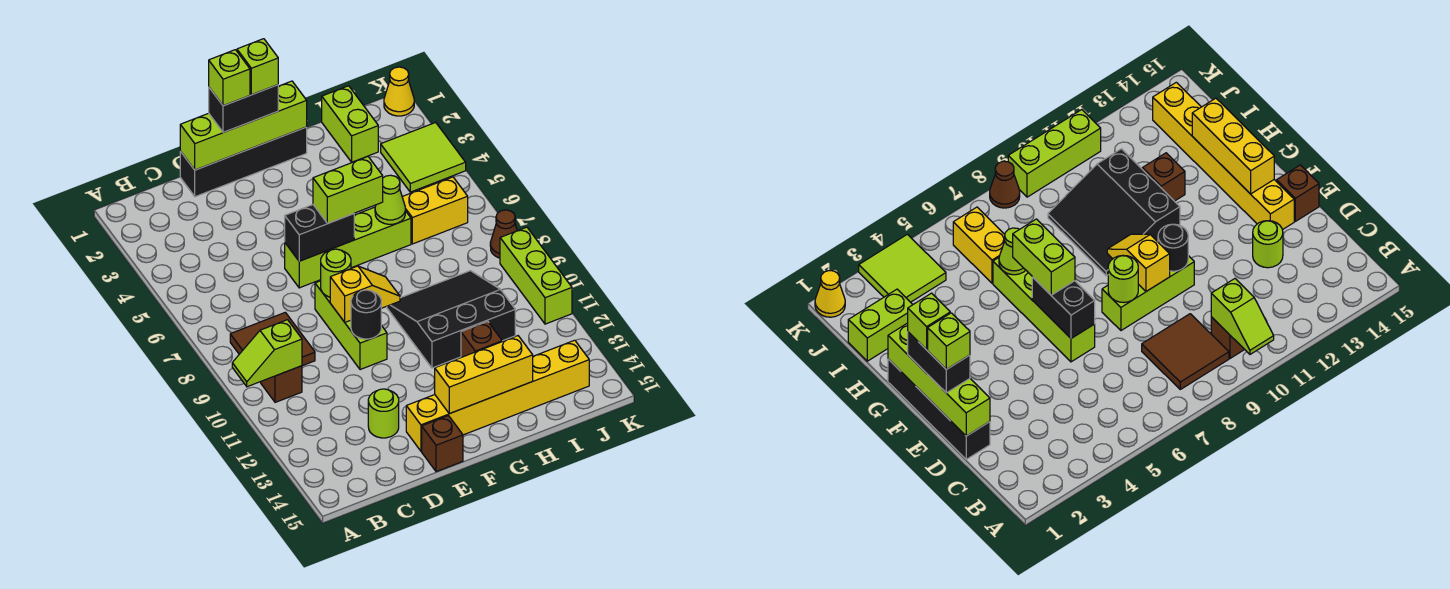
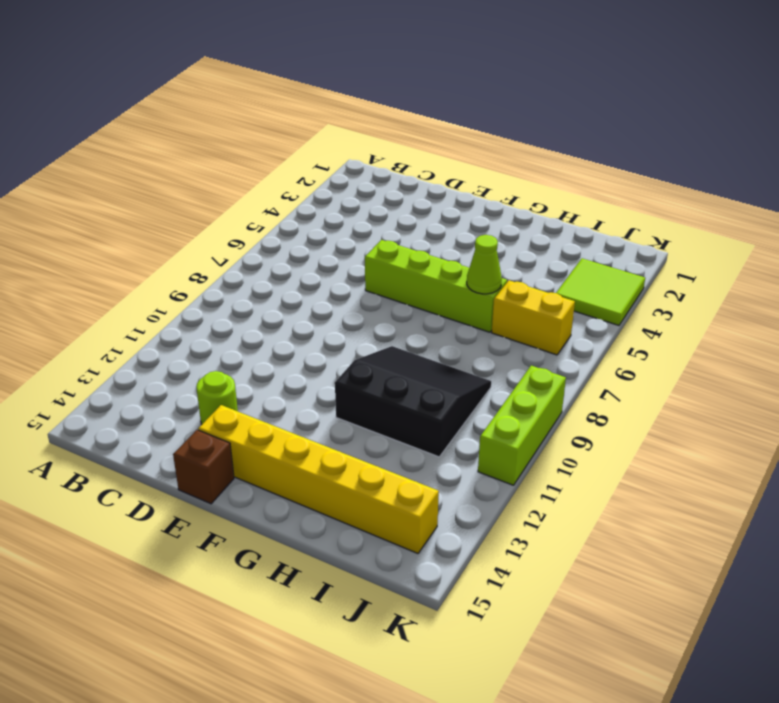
none -> brown 2x2 tile [230,312,315,366]
none -> brown 1x1 brick [261,366,302,402]
none -> black 1x4 brick [180,127,307,197]

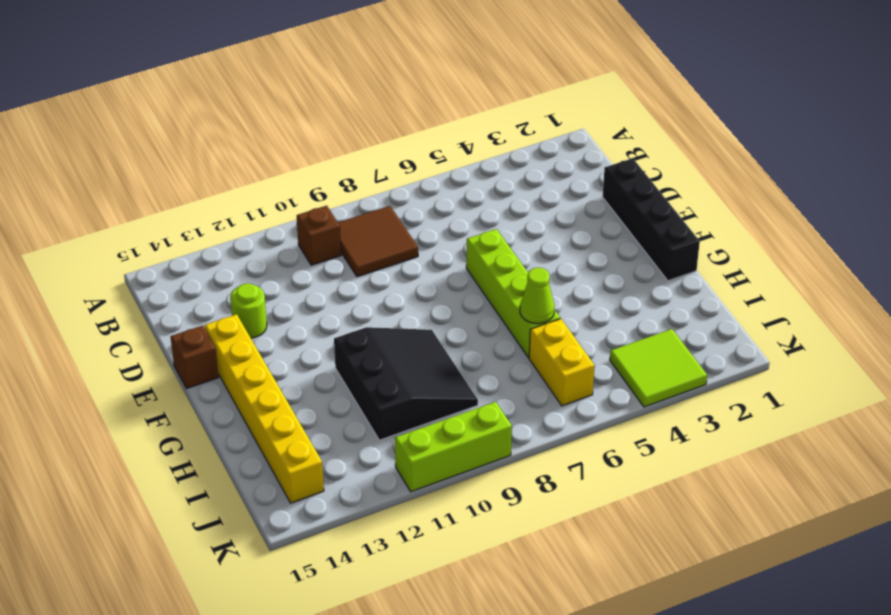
none -> lime 1x3 brick [315,281,387,370]
none -> brown 1x1 brick [461,321,502,357]
none -> lime 1x2 brick [322,86,378,162]

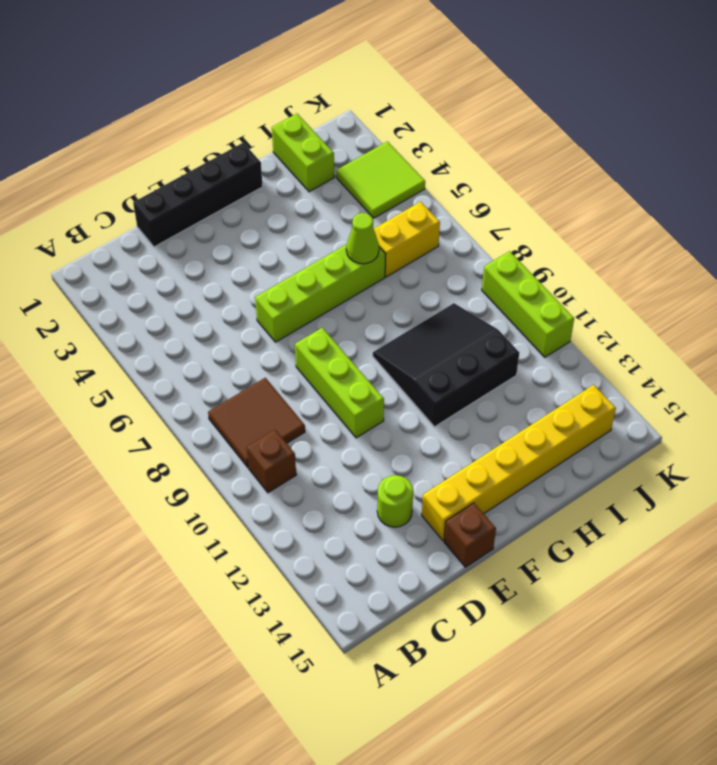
none -> brown 1x1 brick [461,321,502,357]
none -> yellow 1x1 cone [384,67,414,116]
none -> brown 1x1 cone [490,210,517,258]

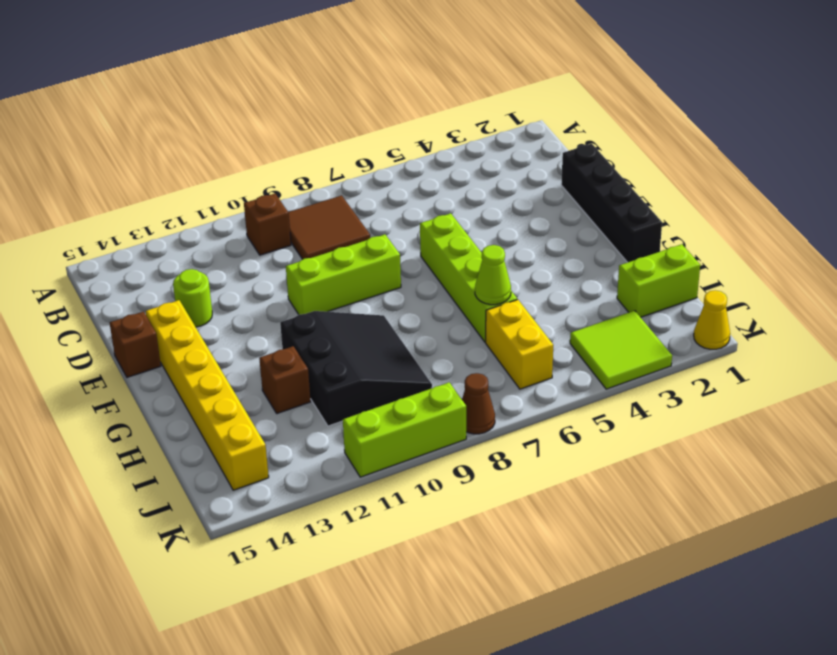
none -> lime 1x2 slope [232,320,302,387]
none -> lime 1x4 brick [180,81,307,170]
none -> black 1x2 brick [285,205,354,261]

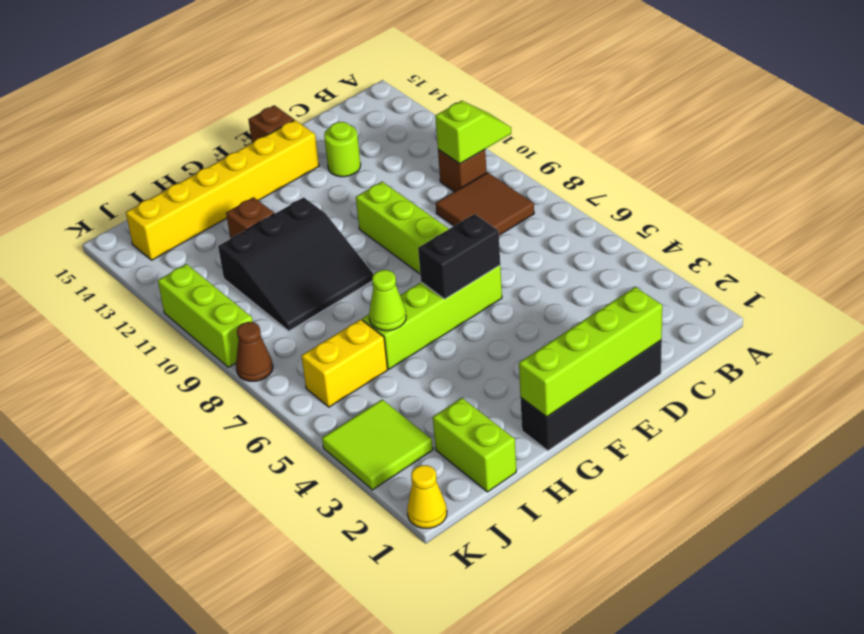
none -> lime 1x1 round brick [321,249,351,297]
none -> yellow 1x2 slope [330,266,400,322]
none -> black 1x1 round brick [351,290,382,339]

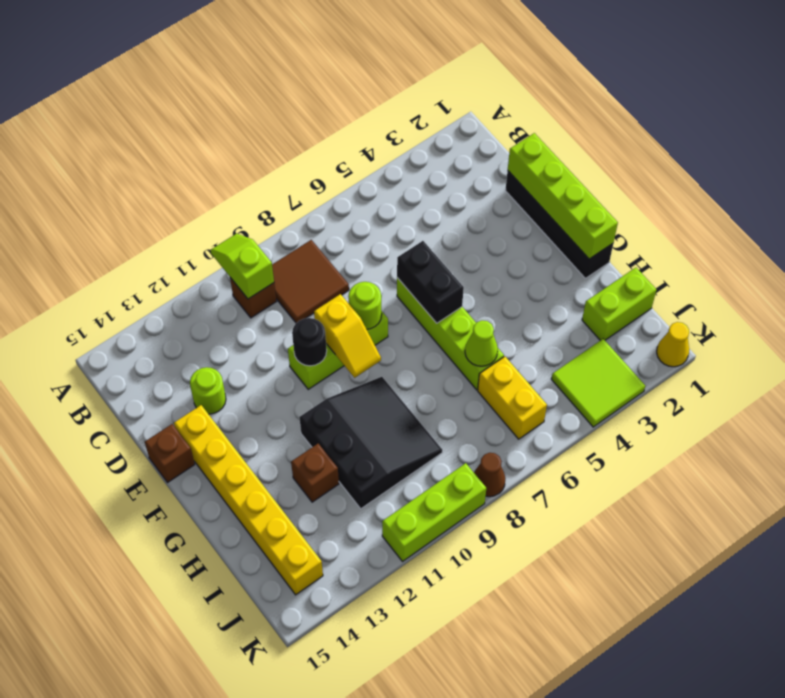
none -> yellow 1x3 brick [435,336,533,414]
none -> black 1x2 brick [209,85,278,132]
none -> lime 1x2 brick [313,157,383,224]

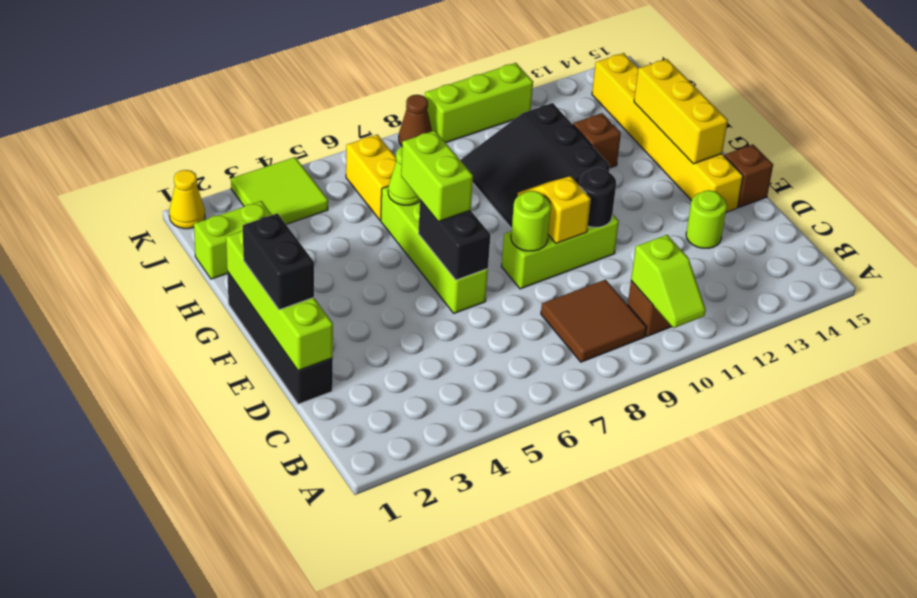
none -> lime 1x1 brick [209,50,250,106]
none -> lime 1x1 brick [237,39,278,95]

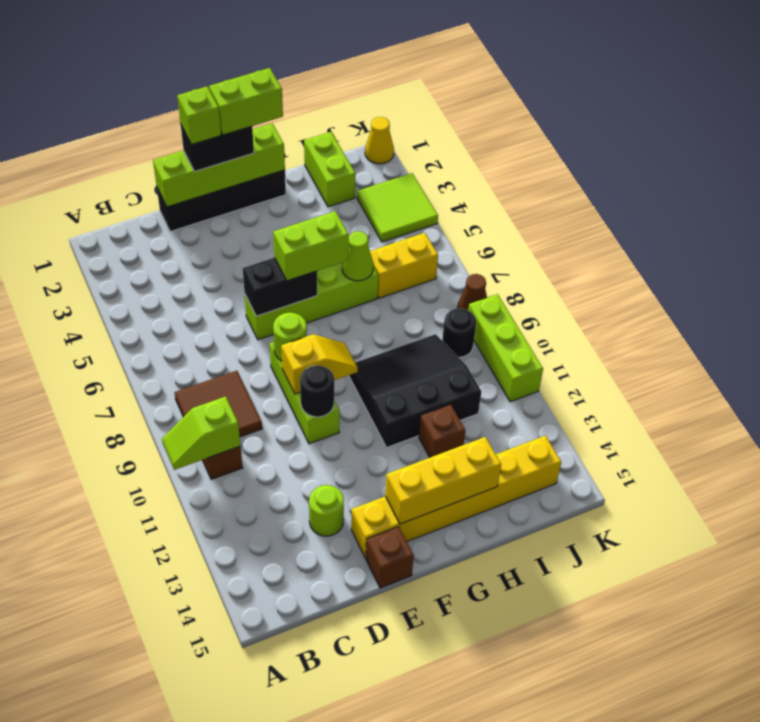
lime 1x2 brick [209,68,283,135] -> lime 1x1 brick [237,39,278,95]
black 1x1 round brick [442,309,476,357] -> none

